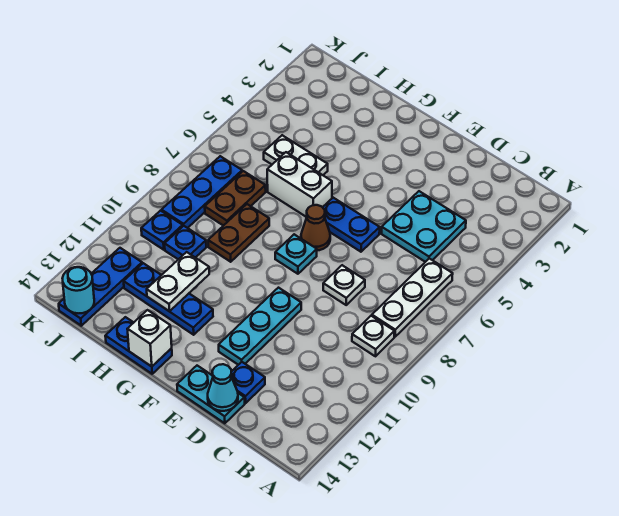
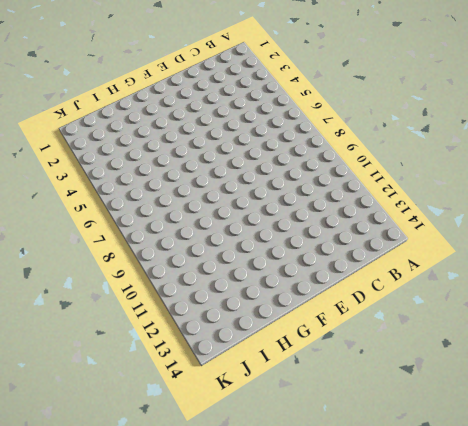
none -> white 1x3 plate [372,258,453,337]
none -> white 1x1 plate [352,316,394,356]
none -> cyan 2x2 plate [382,191,466,262]

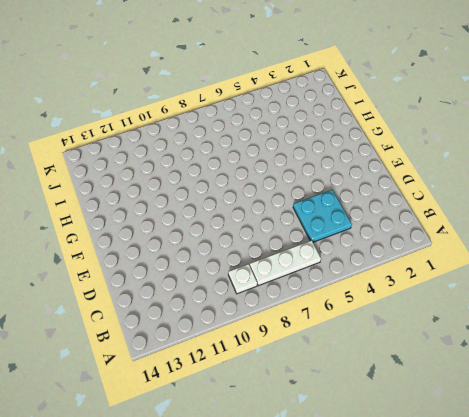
none -> white 1x1 plate [323,265,365,305]
none -> blue 1x1 plate [231,362,265,403]
none -> cyan 1x2 plate [177,366,245,423]

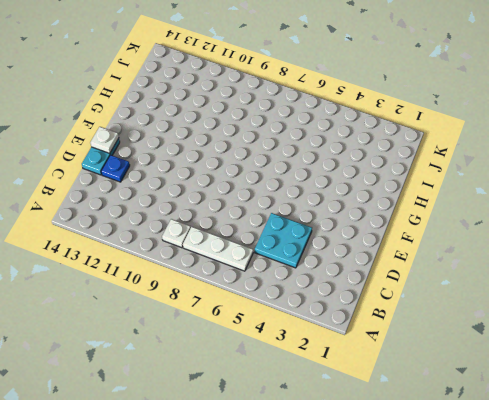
white 1x1 plate [90,127,119,153] -> white 1x1 plate moved to [323,265,365,305]
none -> blue 1x2 plate [323,198,380,252]
none -> cyan 1x3 plate [219,288,301,365]
none -> brown 1x1 cone [301,205,330,250]

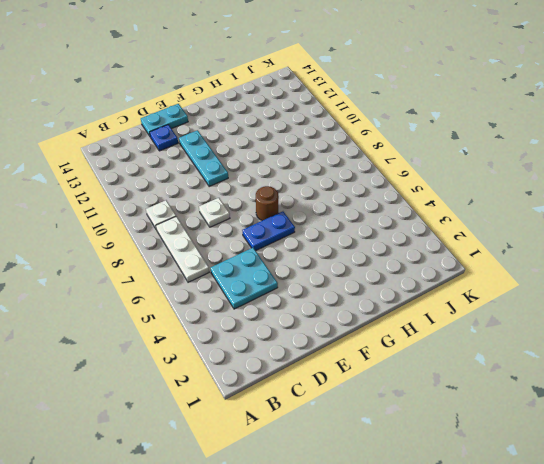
brown 1x1 round brick [256,186,279,221] -> brown 1x1 cone [301,205,330,250]
none -> cyan 1x1 plate [275,234,317,274]
none -> white 1x2 brick [267,152,332,217]
none -> blue 1x3 plate [124,263,213,335]

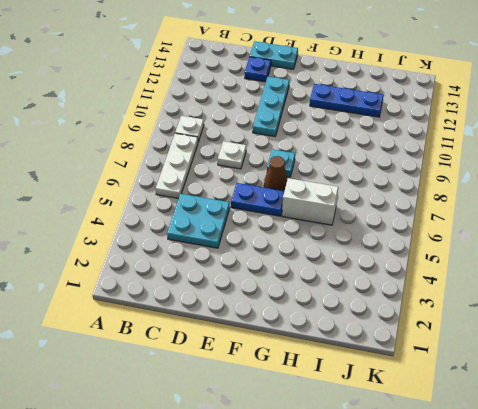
none -> blue 1x2 plate [105,317,172,374]
none -> white 1x2 plate [264,135,328,175]
none -> brown 1x2 plate [208,204,269,262]

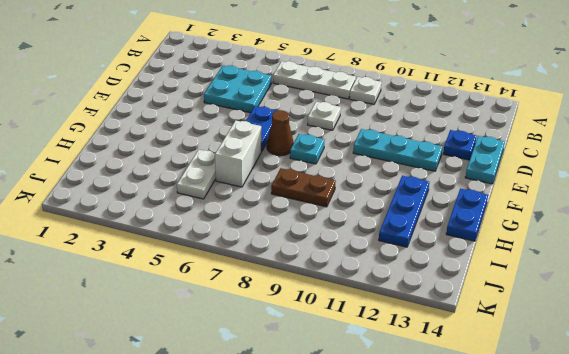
none -> brown 1x2 plate [205,171,266,226]
none -> blue 1x1 plate [165,226,206,259]
none -> blue 1x3 plate [162,156,242,228]

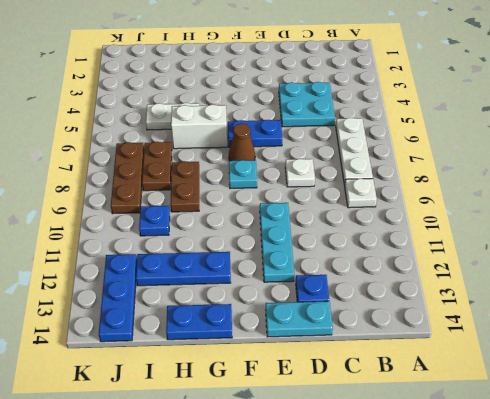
brown 1x3 plate [111,142,144,214] -> blue 1x3 plate [162,156,242,228]
none -> blue 1x1 plate [141,211,183,250]
none -> cyan 1x1 cone [208,364,238,411]
none -> white 1x1 brick [127,310,172,367]

